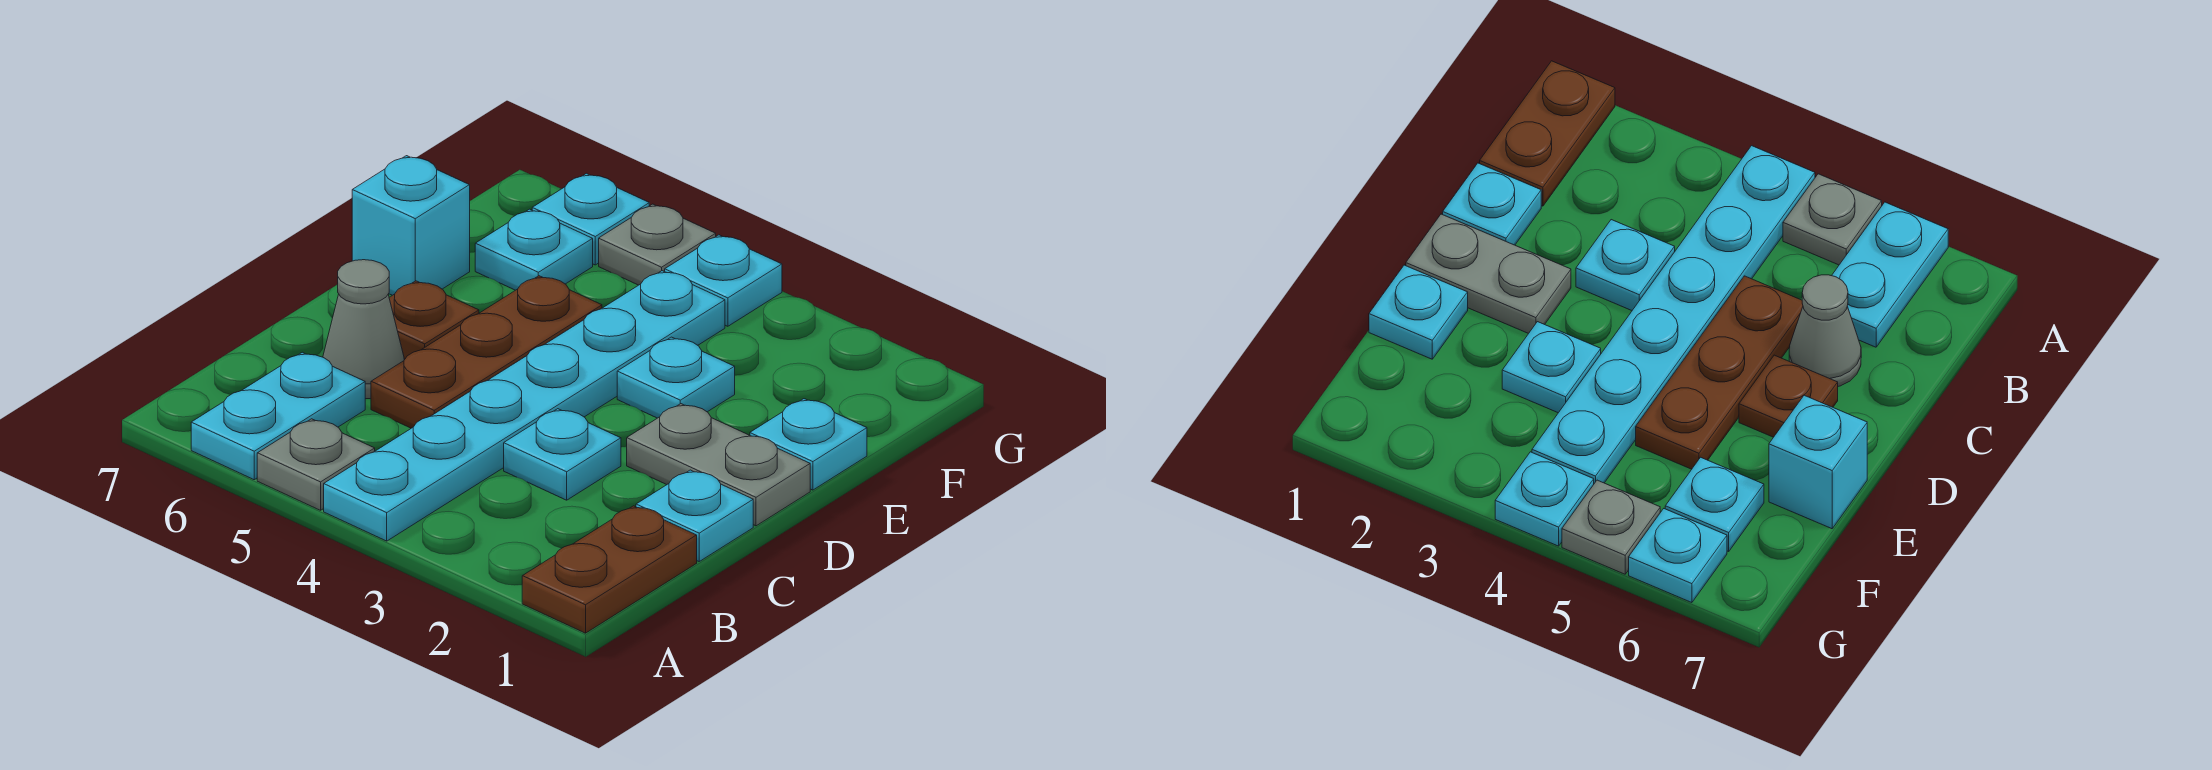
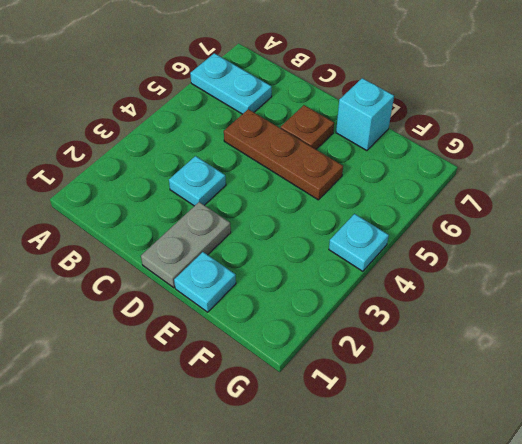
none -> brown 1x2 plate [522,506,697,633]
none -> cyan 1x6 plate [324,271,725,541]
none -> grey 1x1 plate [257,419,375,510]

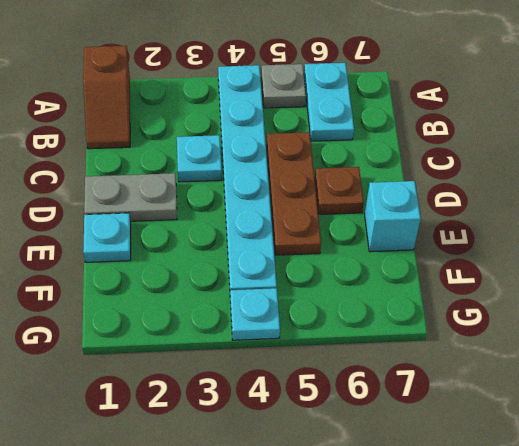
brown 1x2 slope [83,46,130,149] -> brown 1x2 plate [522,506,697,633]
none -> cyan 1x1 plate [636,470,753,561]
none -> grey 1x1 cone [323,260,404,399]
none -> cyan 1x1 plate [617,337,735,418]

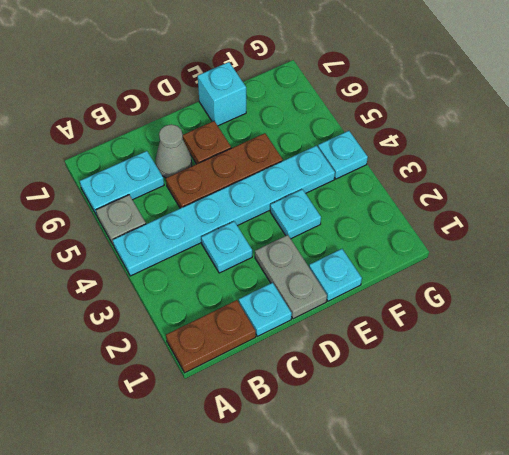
none -> cyan 1x1 plate [475,209,593,290]
none -> grey 1x1 plate [599,204,716,285]
none -> cyan 1x1 plate [532,173,649,265]

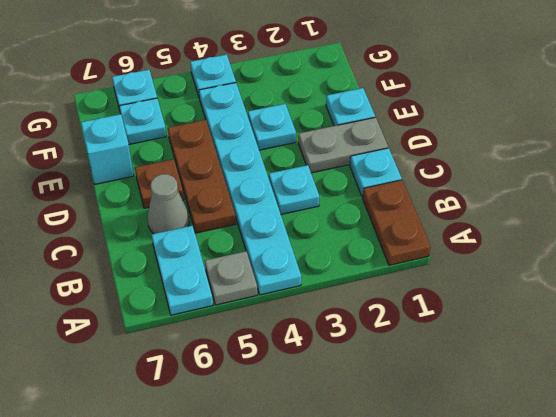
none -> grey 1x1 plate [599,204,716,285]

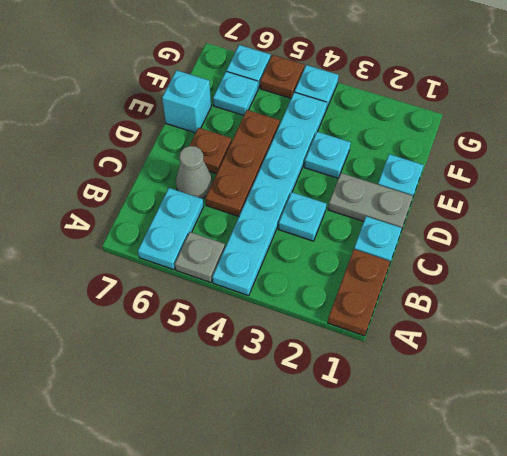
brown 1x1 plate [260,55,304,98] -> grey 1x1 plate [599,204,716,285]

